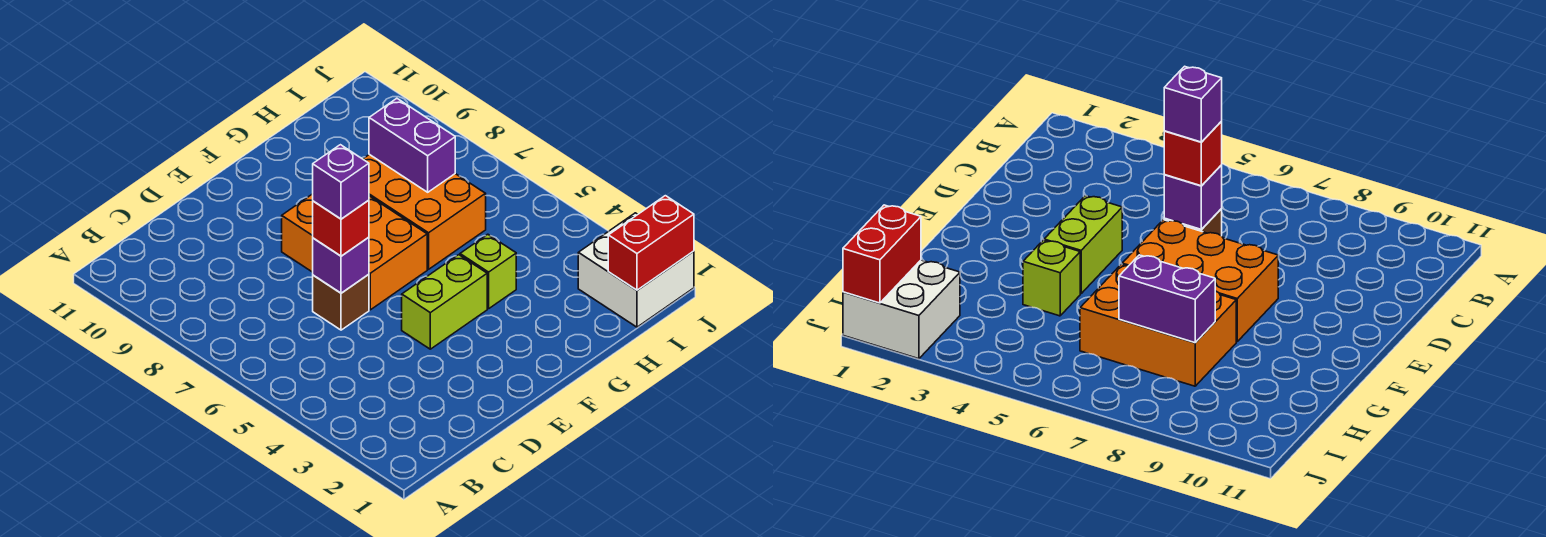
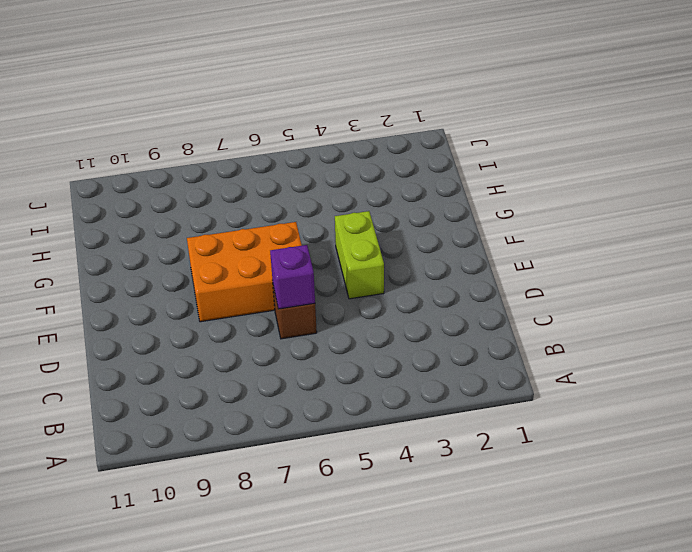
none -> lime 1x1 brick [460,234,516,309]
none -> orange 2x3 brick [363,154,486,269]

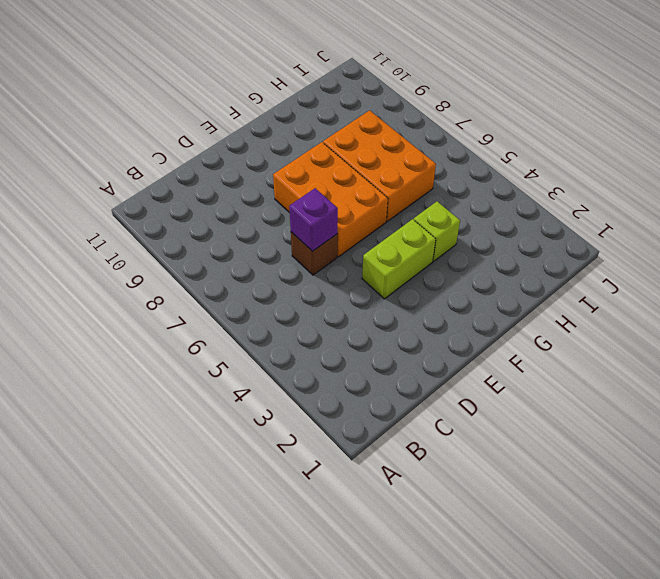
none -> white 2x2 brick [578,213,694,327]
none -> purple 1x2 brick [369,98,455,192]

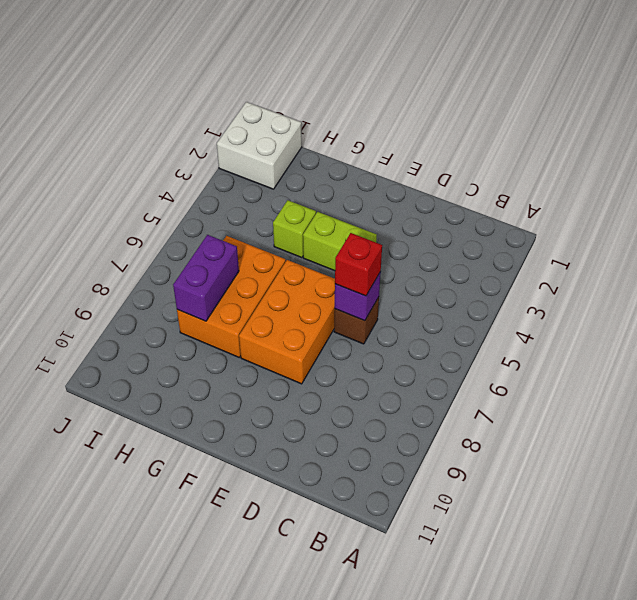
none -> red 1x2 brick [608,196,694,290]
none -> purple 1x1 brick [313,145,369,219]

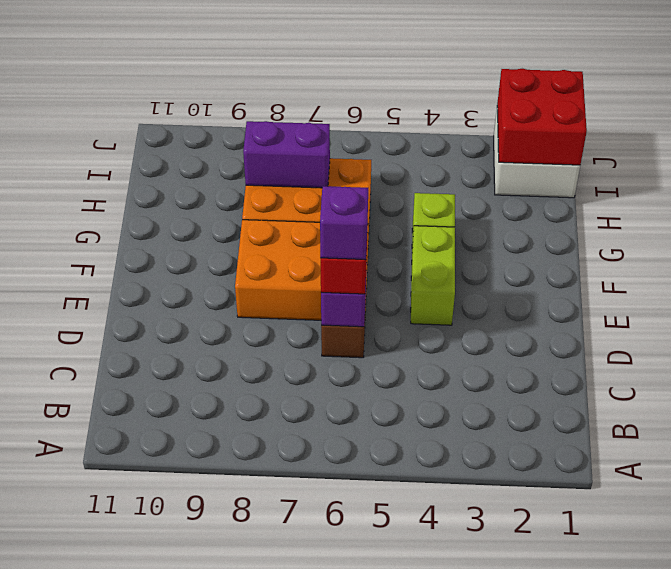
red 2x2 brick [497,69,587,165] -> red 1x2 brick [608,196,694,290]

